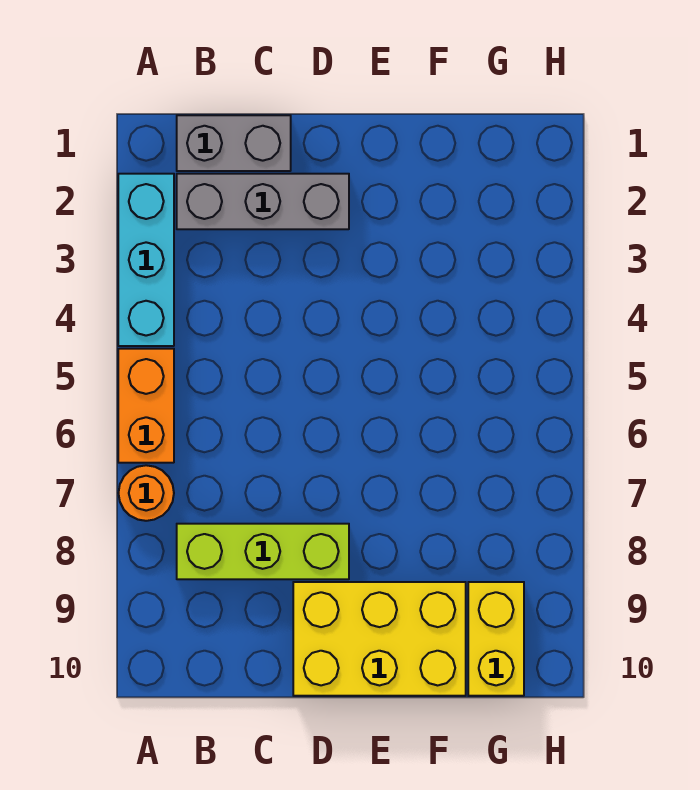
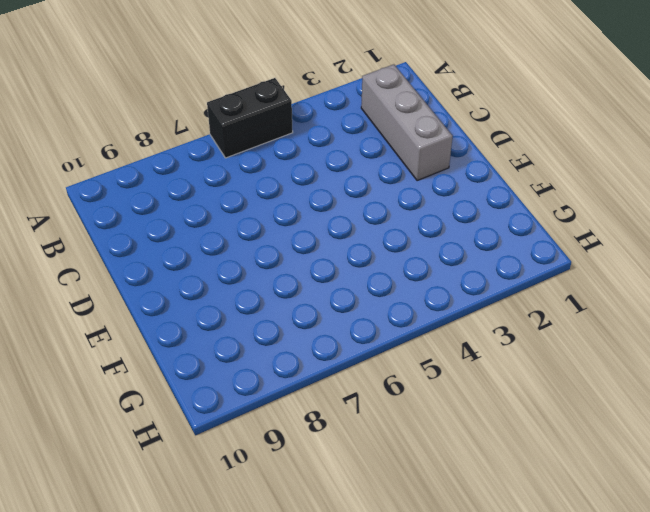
black 1x2 brick [207,78,293,158] -> orange 1x2 brick [118,349,174,463]
none -> cyan 1x3 brick [118,174,174,346]
none -> orange 1x1 round brick [119,465,174,521]

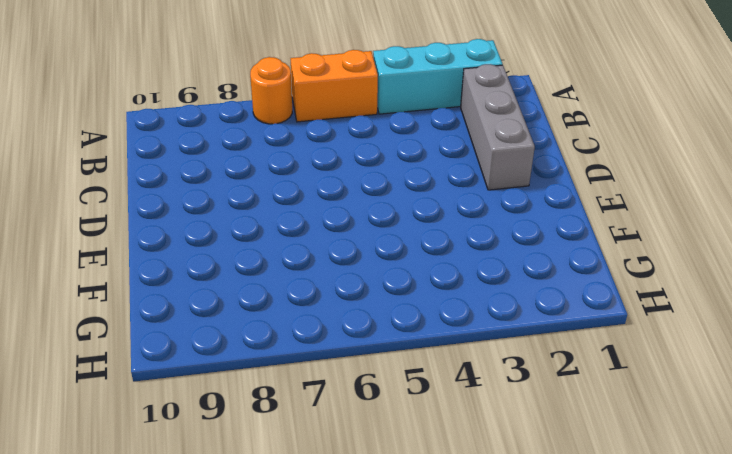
none -> grey 1x2 brick [177,115,291,171]
none -> lime 1x3 brick [177,524,349,579]

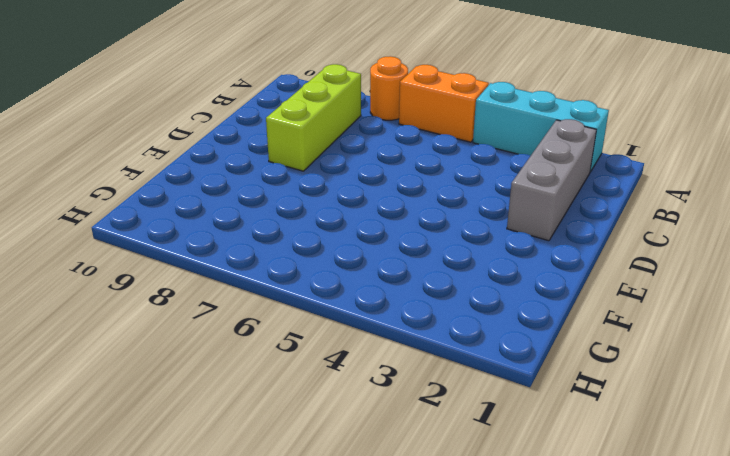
none -> grey 1x2 brick [177,115,291,171]
none -> yellow 2x3 brick [293,582,466,696]

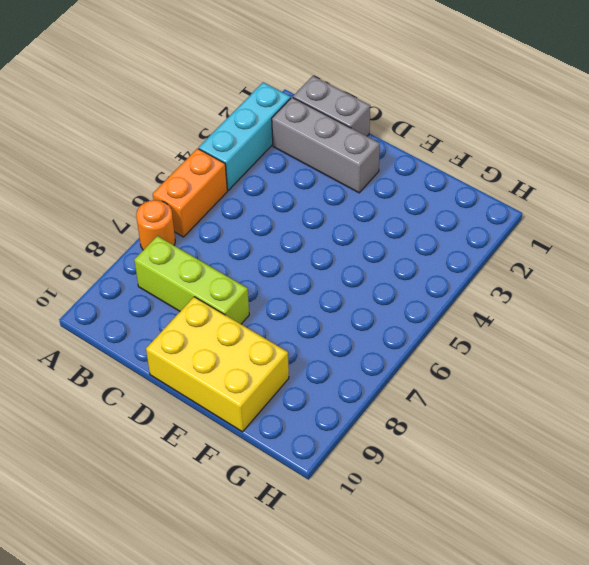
none -> yellow 1x2 brick [468,582,524,696]

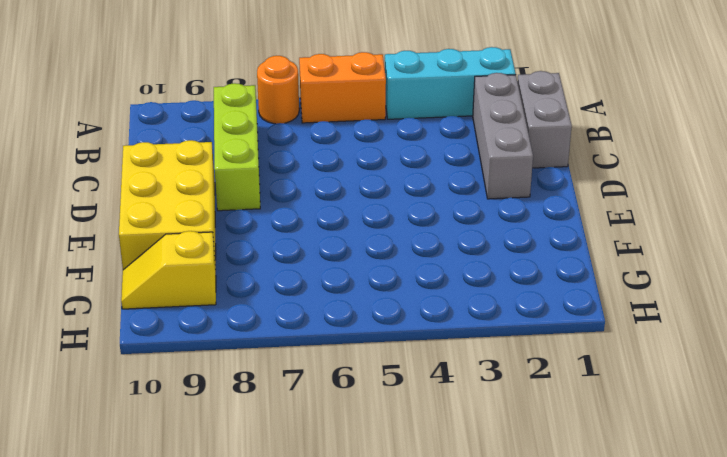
yellow 1x2 slope [121,231,216,309] -> yellow 1x2 brick [468,582,524,696]

